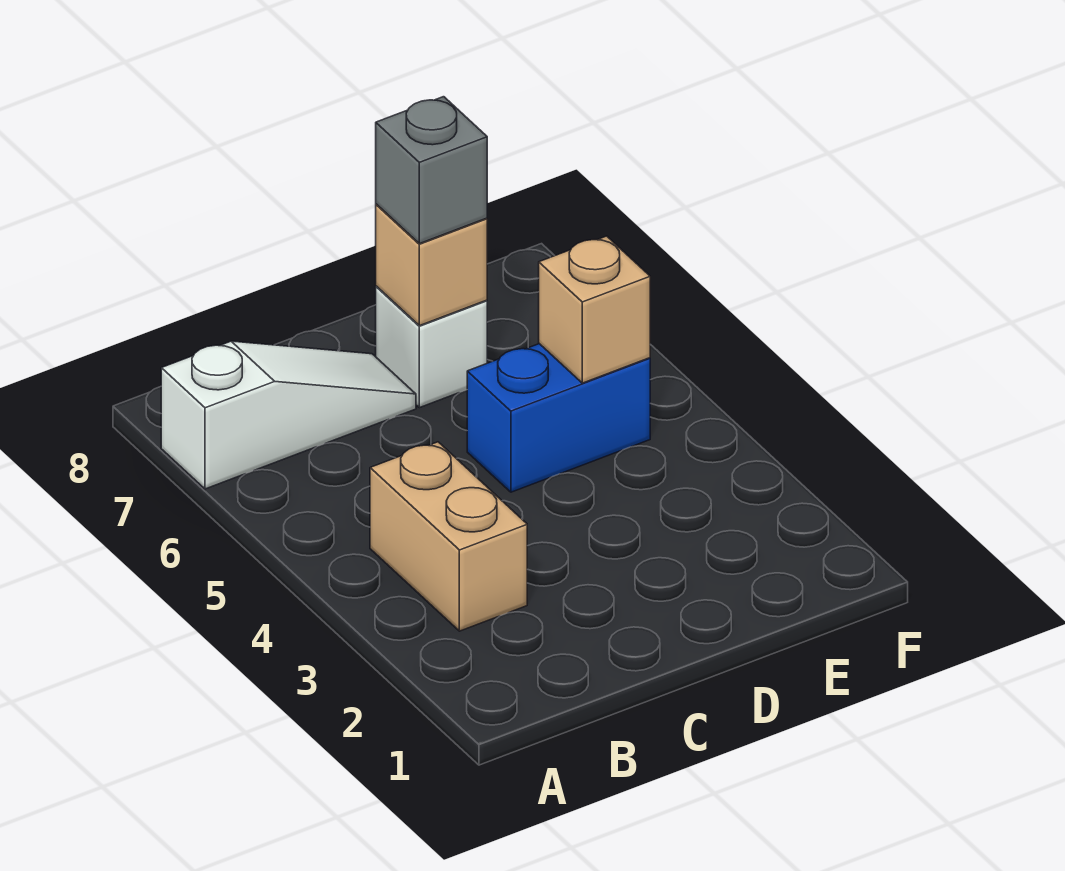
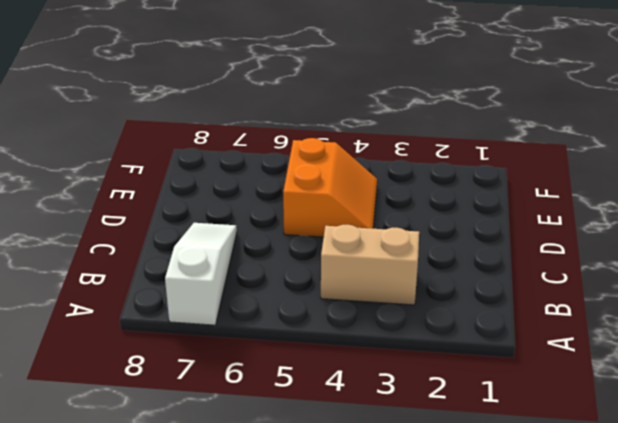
orange 2x2 slope [283,138,377,237] -> blue 1x2 brick [467,344,650,492]
none -> white 1x1 brick [376,286,487,408]
none -> tan 1x1 brick [376,204,487,326]

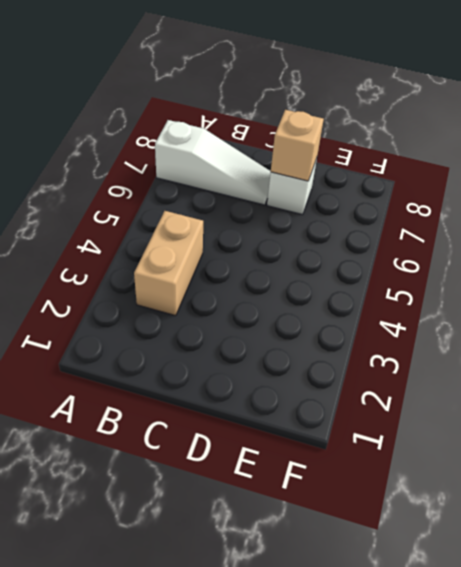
none -> blue 1x2 brick [467,344,650,492]
none -> tan 1x1 brick [539,236,650,383]

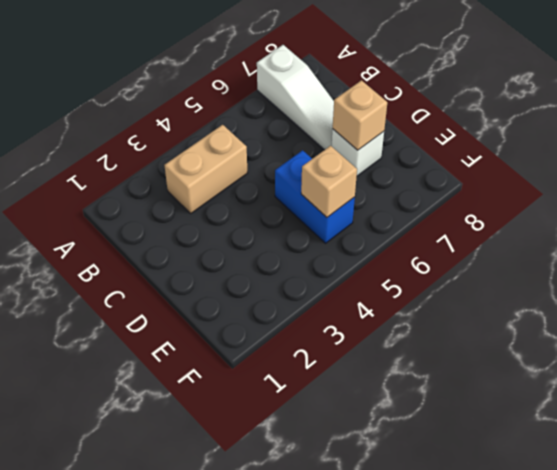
none -> grey 1x1 brick [376,97,487,244]

